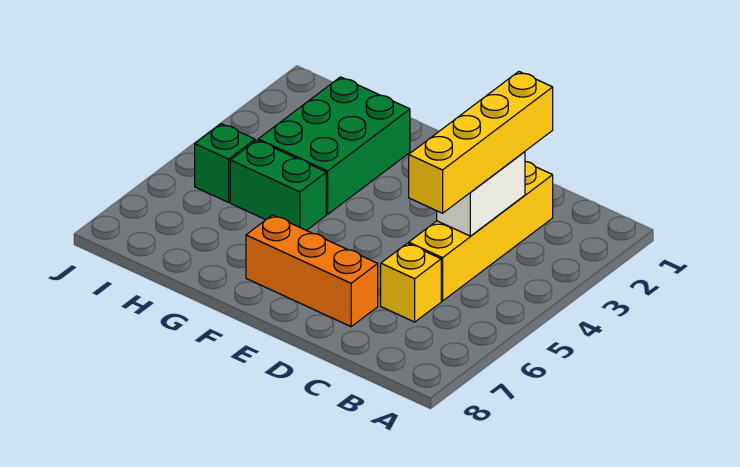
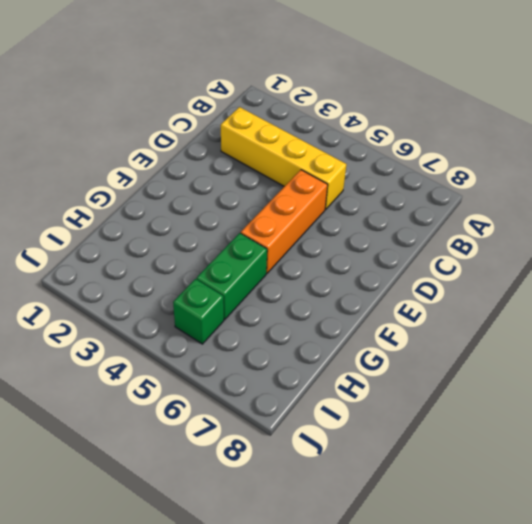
orange 1x3 brick [241,170,328,273] -> orange 1x3 brick moved to [246,215,378,327]
none -> yellow 1x1 brick [381,243,441,322]
none -> green 2x3 brick [258,77,410,214]

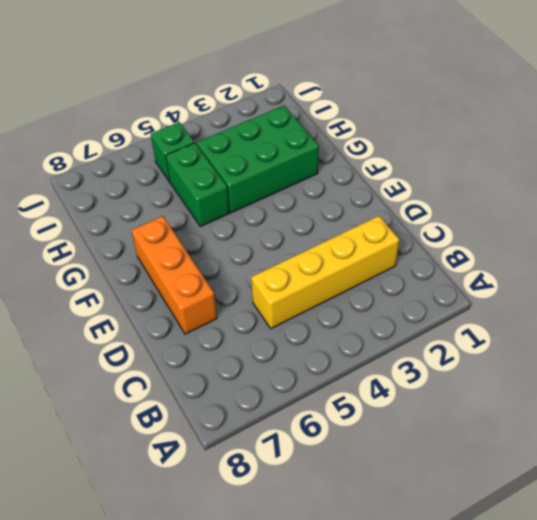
none -> yellow 1x1 brick [381,243,441,322]
none -> white 1x2 brick [437,152,525,236]

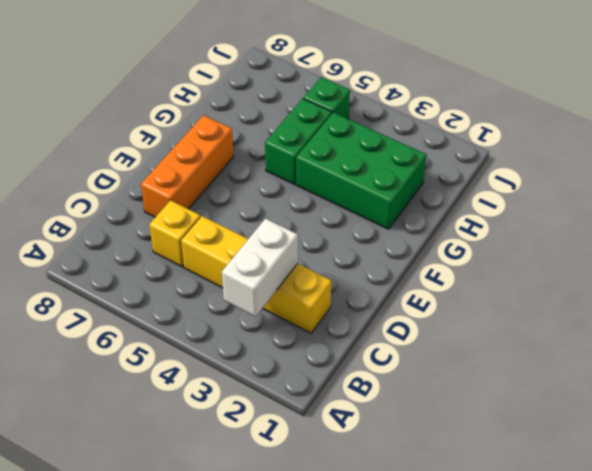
white 1x2 brick [222,219,298,317] -> white 1x2 brick turned to [437,152,525,236]
none -> yellow 1x4 brick [409,72,553,213]

